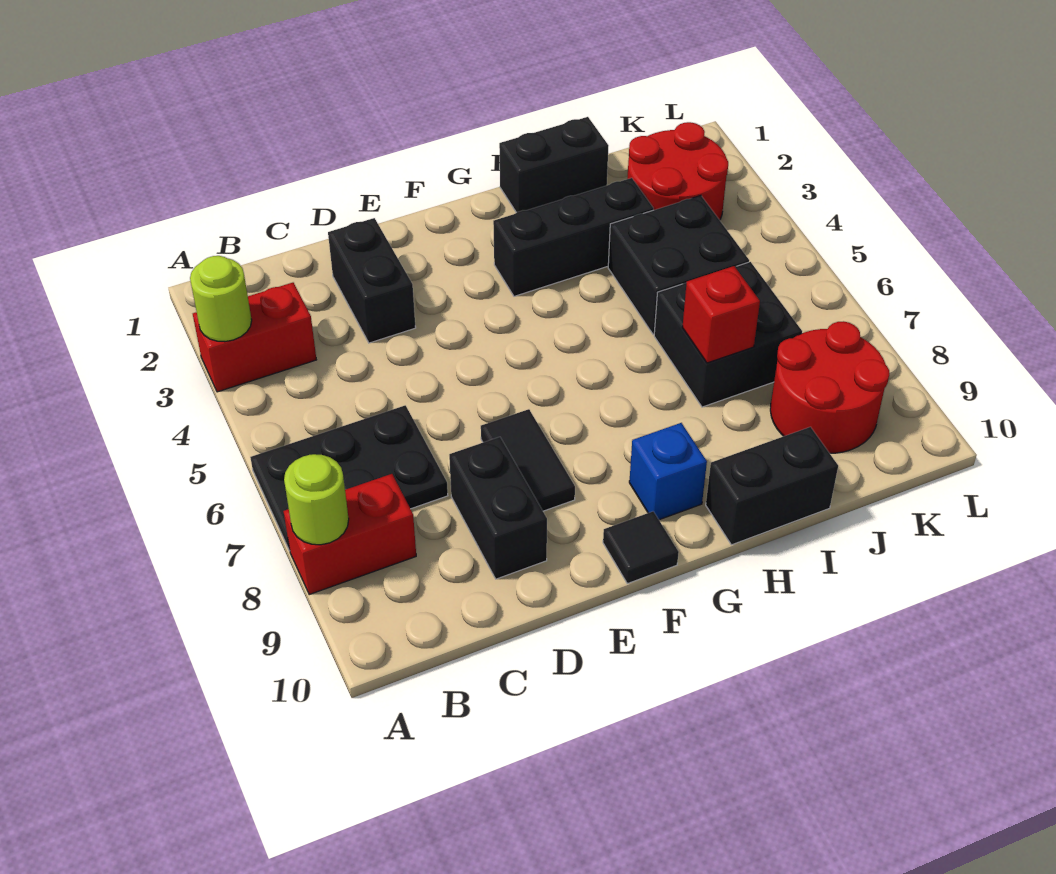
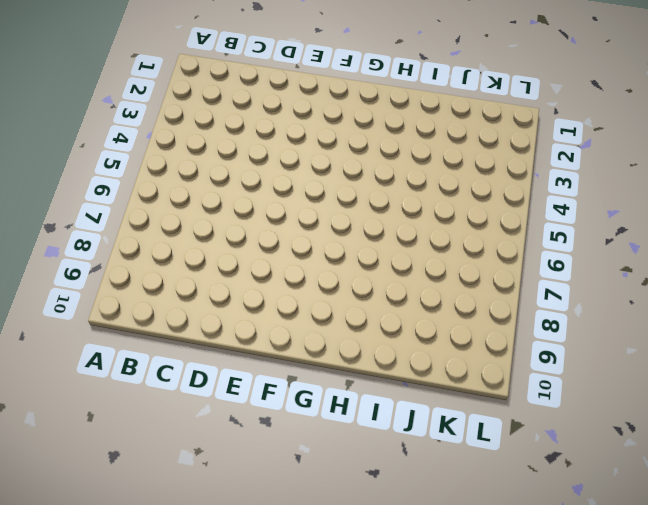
none -> red 1x2 brick [193,283,316,392]
none -> black 2x3 plate [250,405,448,551]
none -> red 1x2 brick [283,474,416,595]

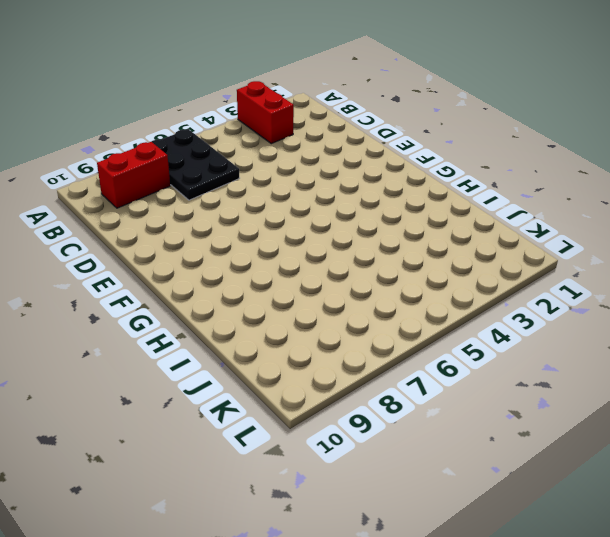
red 1x2 brick [97,142,170,208] -> red 1x2 brick turned to [283,474,416,595]
none -> black 1x2 brick [328,218,416,343]
none -> black 1x2 brick [449,437,547,579]
none -> black 1x2 tile [481,409,575,511]

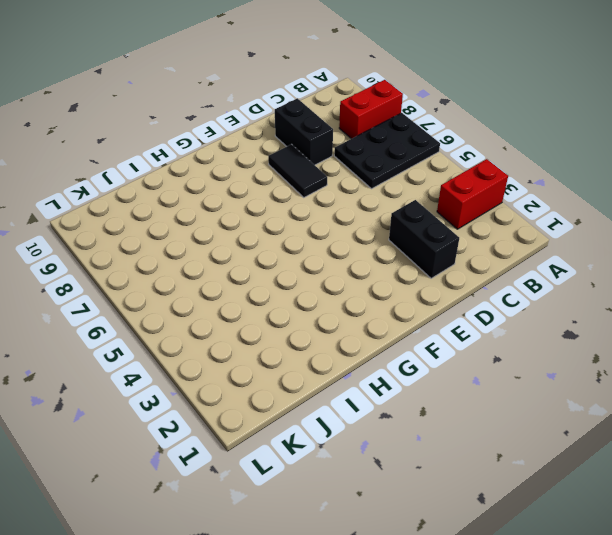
none -> black 1x1 tile [603,511,679,584]
none -> black 1x3 brick [493,178,654,296]
none -> blue 1x1 brick [629,423,707,520]

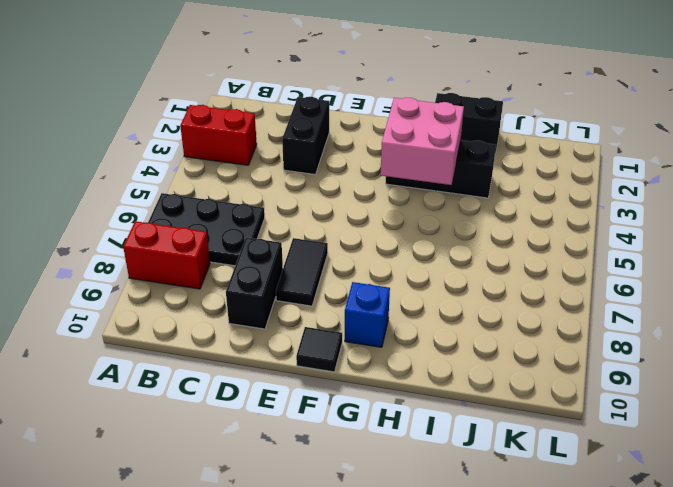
pink 2x2 brick [381,98,464,185] -> none
none -> black 1x2 brick [706,427,838,545]
none -> black 2x2 brick [608,195,749,334]
none -> black 2x2 brick [654,262,802,407]

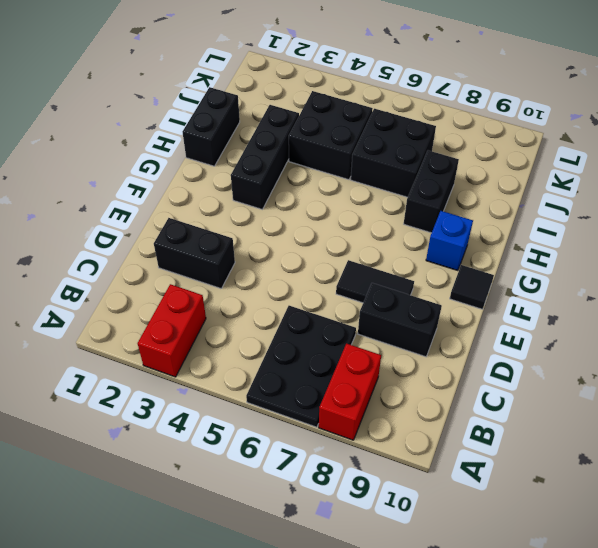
black 1x2 brick [404,150,459,233] -> black 1x2 brick moved to [706,427,838,545]
none -> red 2x2 round brick [627,122,728,220]
none -> red 2x2 round brick [770,321,889,453]
none -> lime 1x1 round brick [190,256,252,342]

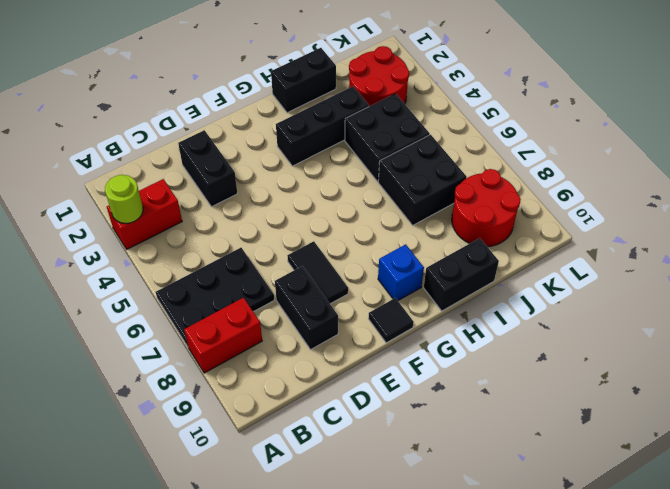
none -> lime 1x1 round brick [284,454,349,545]
none -> red 1x1 brick [682,266,760,363]

